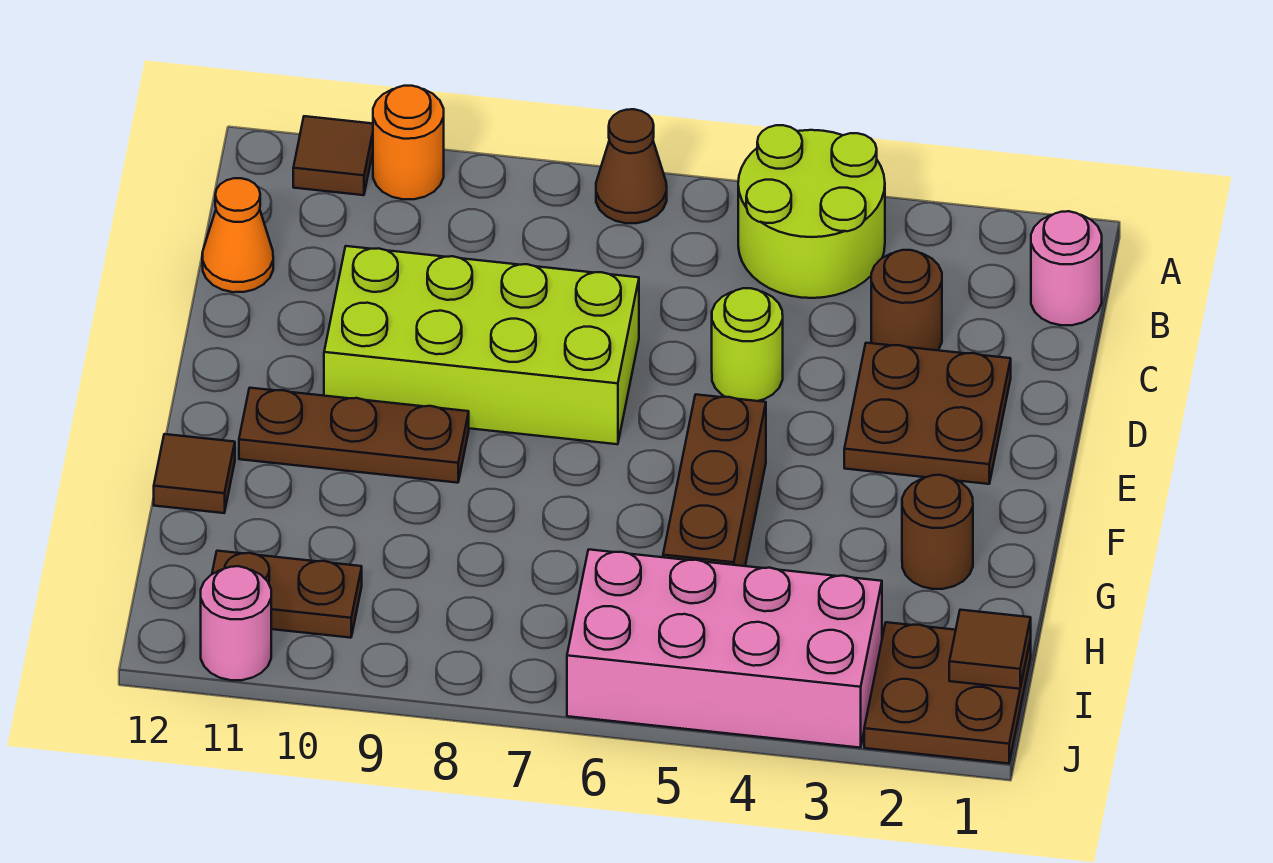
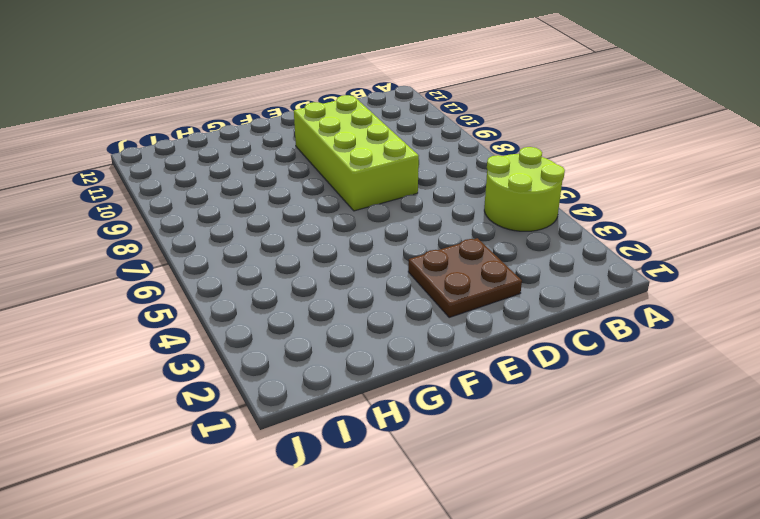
none -> brown 1x1 cone [596,109,667,223]
none -> orange 1x1 round brick [373,86,444,199]
none -> brown 1x1 tile [293,116,373,195]

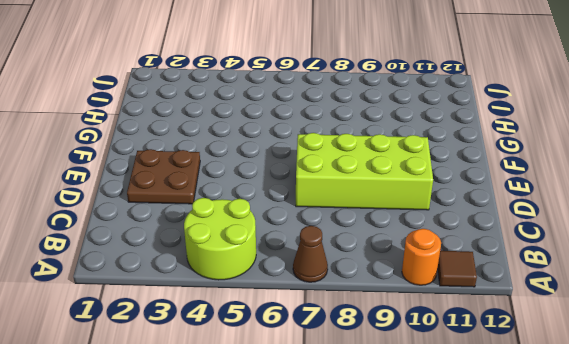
none -> pink 1x1 round brick [1031,211,1102,325]
none -> brown 1x1 round brick [871,250,942,350]
none -> orange 1x1 cone [202,178,273,292]

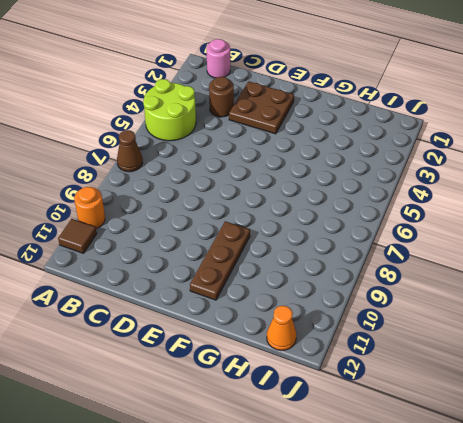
orange 1x1 cone [267,306,296,350] -> orange 1x1 cone moved to [202,178,273,292]
none -> lime 1x1 round brick [712,288,783,401]
none -> lime 2x4 brick [324,246,639,444]
none -> brown 1x3 brick [663,394,766,566]

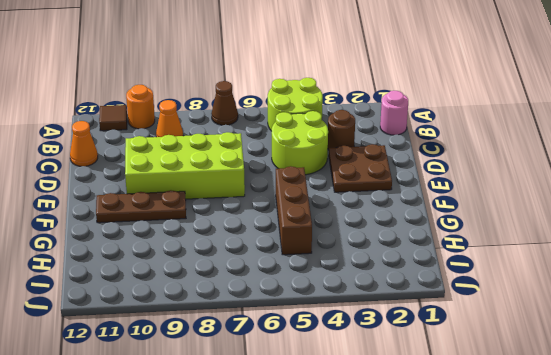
orange 1x1 cone [156,100,183,137] -> none
lime 2x2 round brick [272,111,328,175] -> lime 1x1 round brick [712,288,783,401]
none -> brown 1x1 round brick [902,475,973,589]
none -> brown 1x1 tile [154,434,235,513]
none -> brown 2x2 plate [864,622,1031,764]

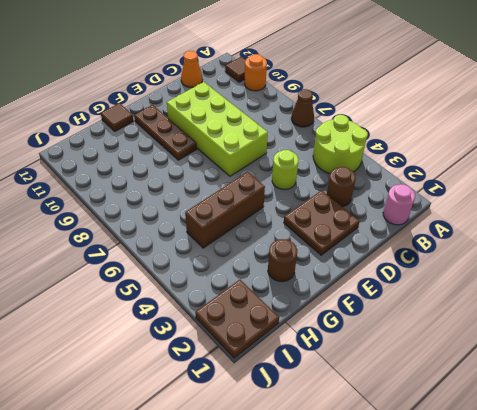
none -> pink 2x4 brick [567,550,882,748]
none -> brown 1x2 plate [212,551,362,638]
none -> pink 1x1 round brick [201,566,271,680]

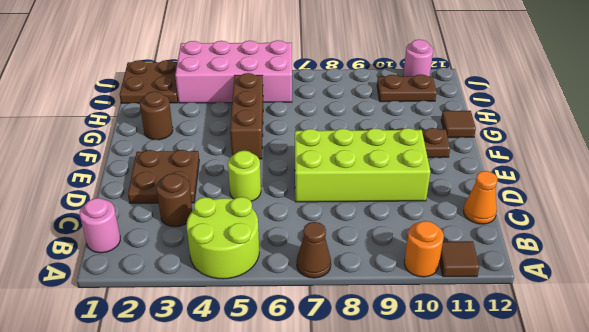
none -> brown 1x1 tile [949,610,1031,689]

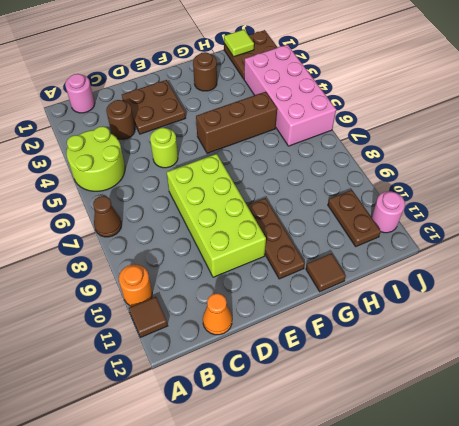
lime 1x1 tile [224,30,254,57] -> brown 1x1 tile [949,610,1031,689]

